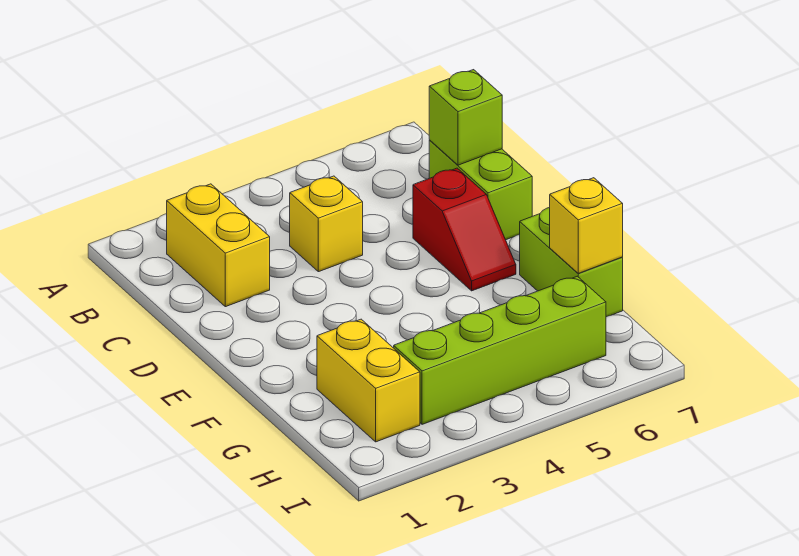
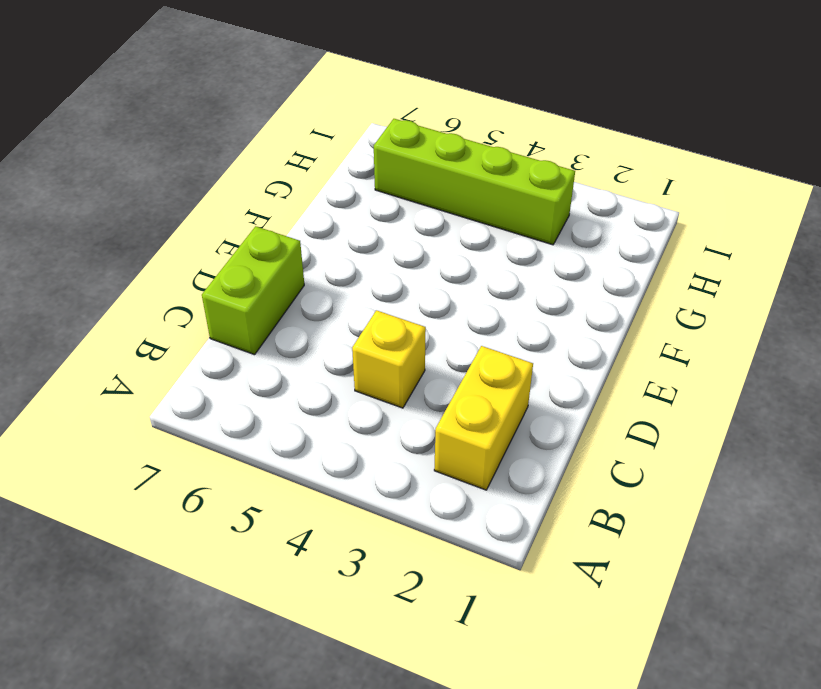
none -> red 1x2 slope [413,168,516,291]
none -> lime 1x2 brick [520,208,623,317]

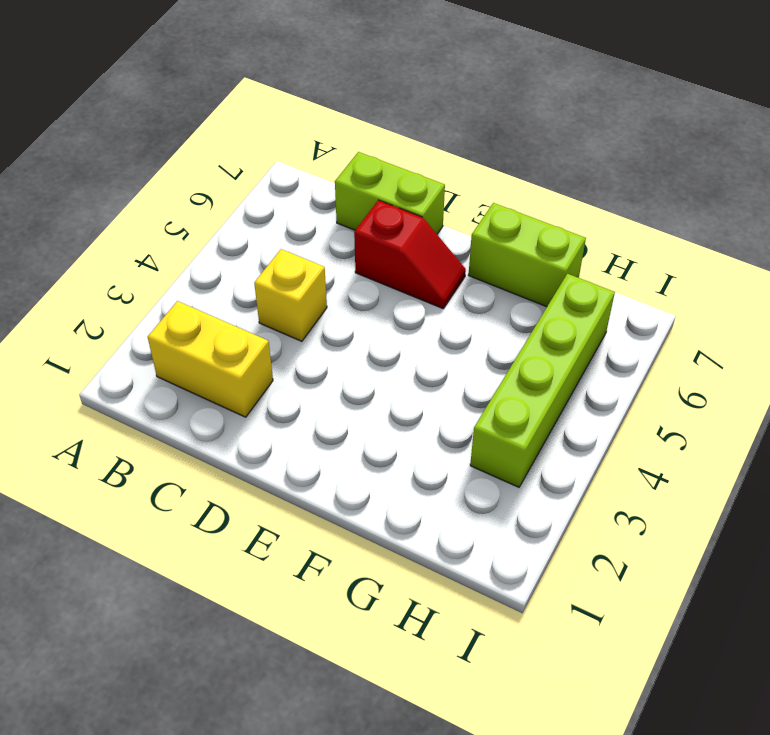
none -> yellow 1x2 brick [317,319,420,442]
none -> lime 1x1 brick [429,70,502,165]

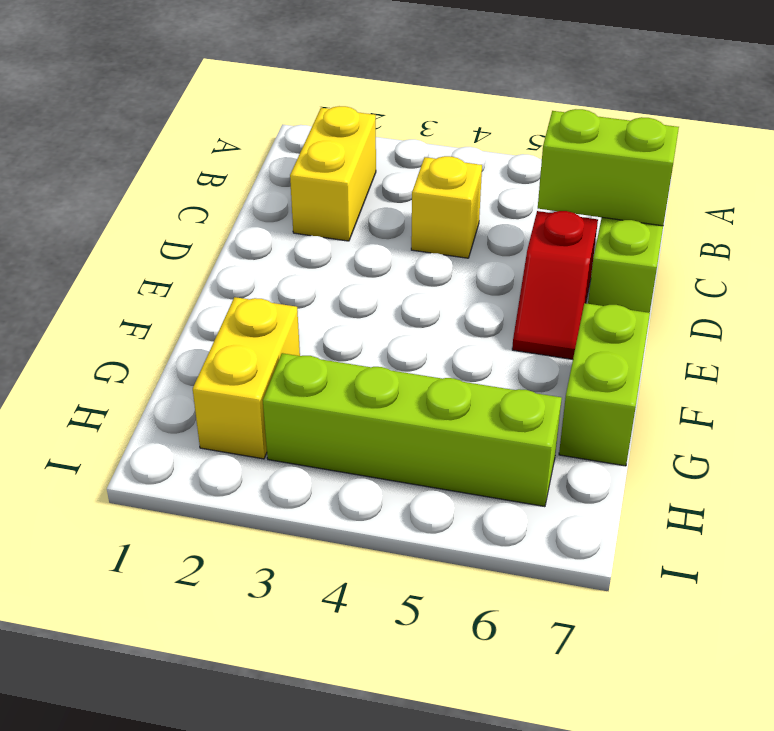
lime 1x2 brick [538,109,679,226] -> lime 1x1 brick [429,70,502,165]
none -> yellow 1x1 brick [550,178,623,273]

